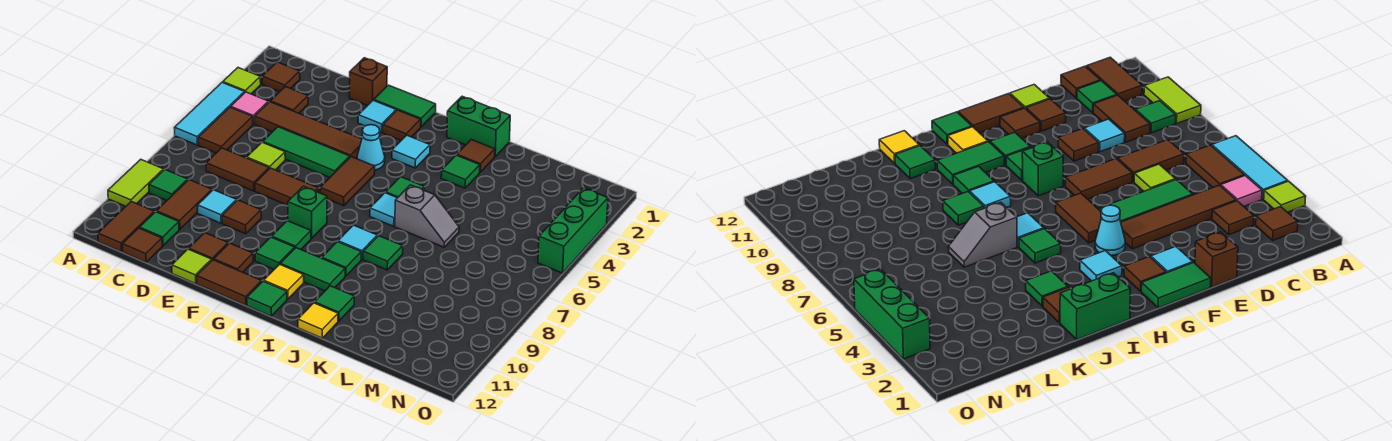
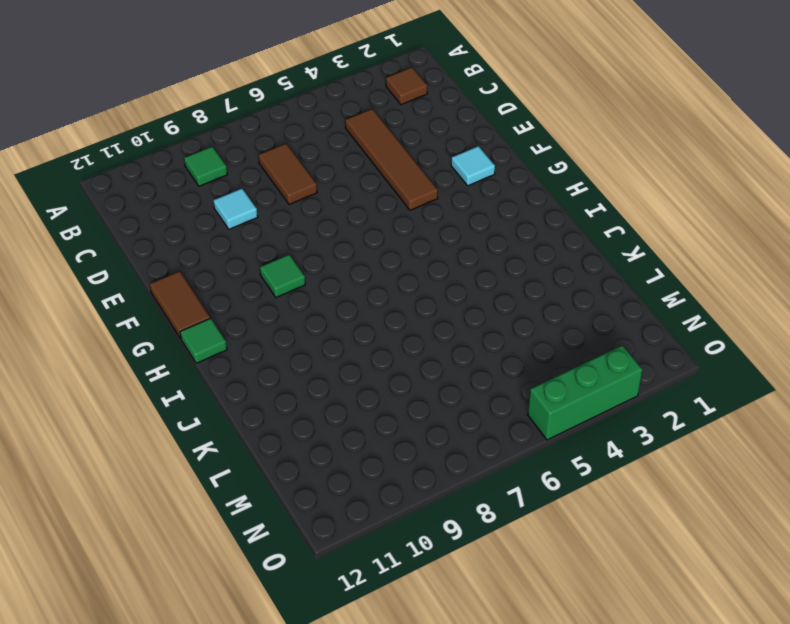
none -> lime 1x1 tile [223,68,261,94]
none -> cyan 1x3 tile [174,82,245,145]
none -> lime 1x2 tile [108,159,164,206]
none -> pink 1x1 tile [231,92,269,124]

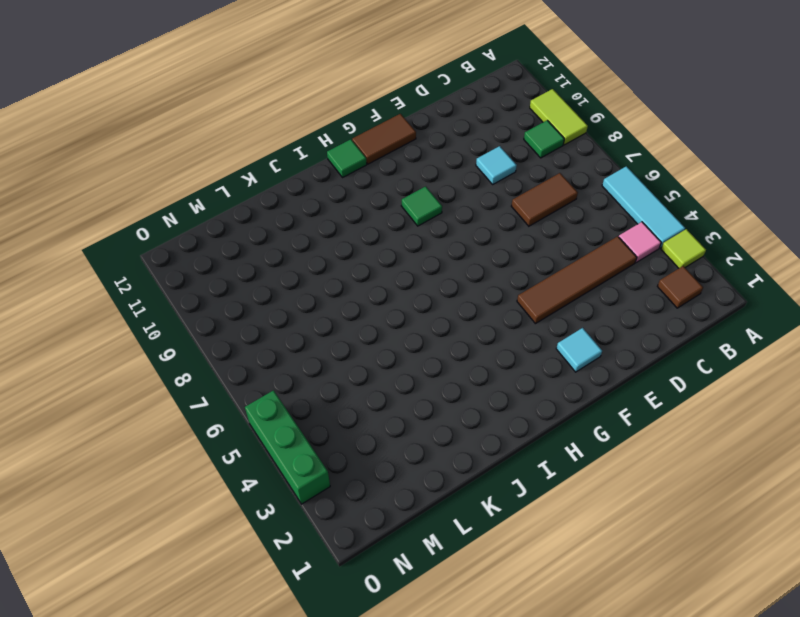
none -> brown 1x2 tile [198,107,253,153]
none -> brown 1x2 tile [98,201,154,252]
none -> brown 1x1 tile [270,87,308,113]
none -> brown 1x2 tile [156,180,212,229]

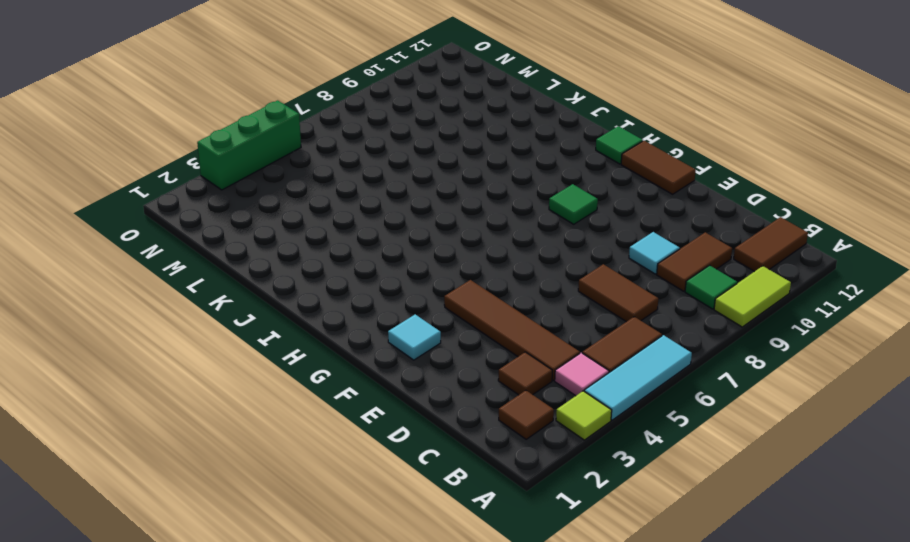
none -> green 1x1 tile [140,212,179,246]
none -> brown 1x1 tile [122,228,162,262]
none -> green 1x3 tile [263,127,350,177]
none -> lime 1x1 tile [247,142,285,170]

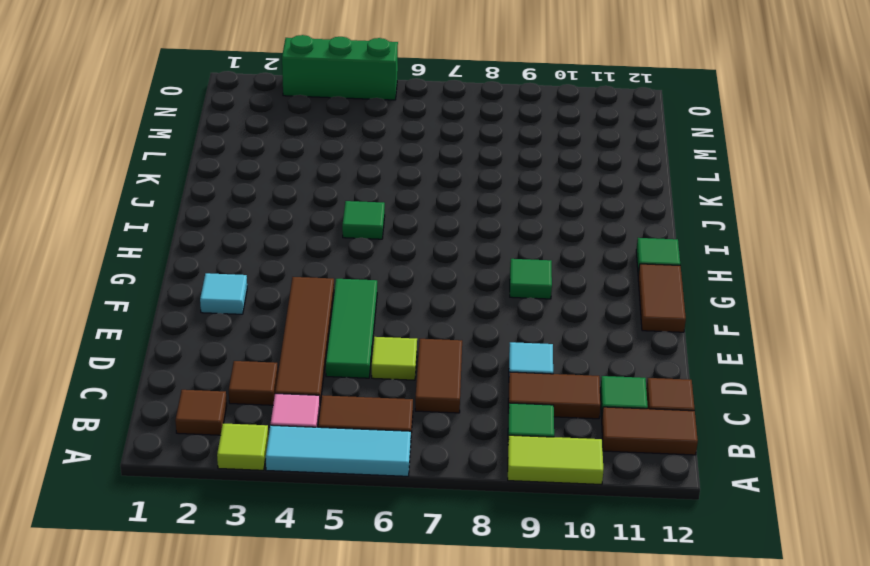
none -> brown 1x1 brick [350,58,387,106]
none -> brown 1x2 tile [255,168,318,205]
none -> brown 1x1 tile [222,200,261,234]
none -> brown 1x1 tile [189,233,228,260]

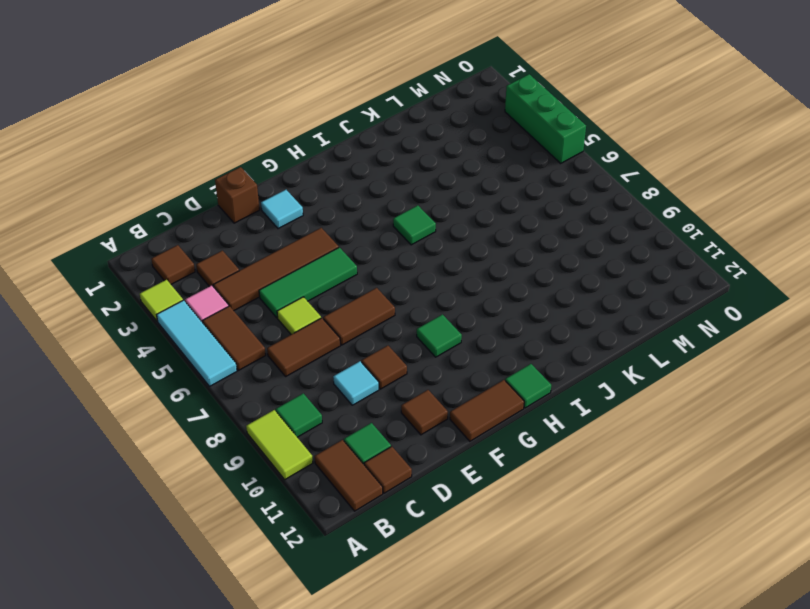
none -> brown 1x2 tile [156,180,212,229]
none -> lime 1x1 tile [172,249,212,284]
none -> green 1x2 tile [374,85,436,127]
none -> brown 1x1 tile [214,243,253,272]

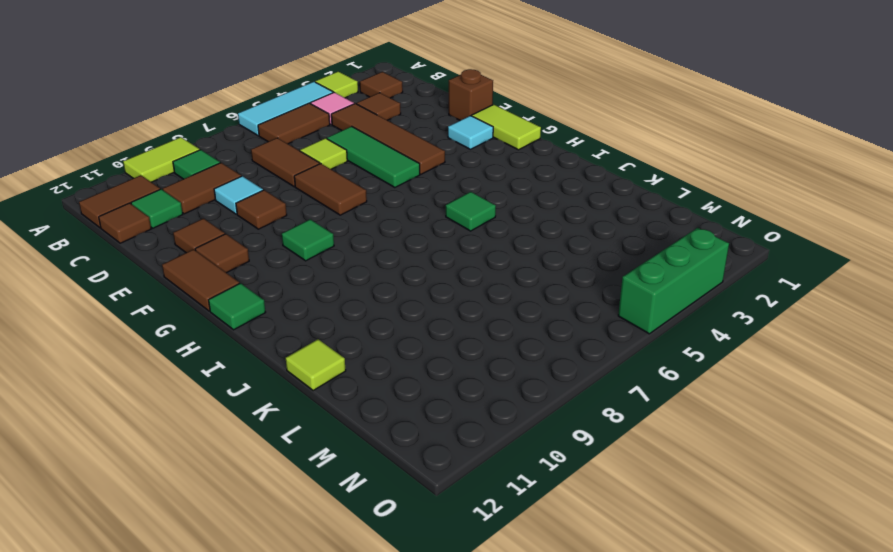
lime 1x2 tile [472,105,541,150] -> green 1x2 tile [374,85,436,127]
lime 1x1 tile [286,339,346,391] -> lime 1x1 tile moved to [172,249,212,284]
none -> brown 1x1 tile [383,110,421,140]
none -> cyan 1x1 cone [357,125,385,170]
none -> brown 1x2 tile [320,157,375,206]
none -> green 1x1 brick [288,186,327,238]

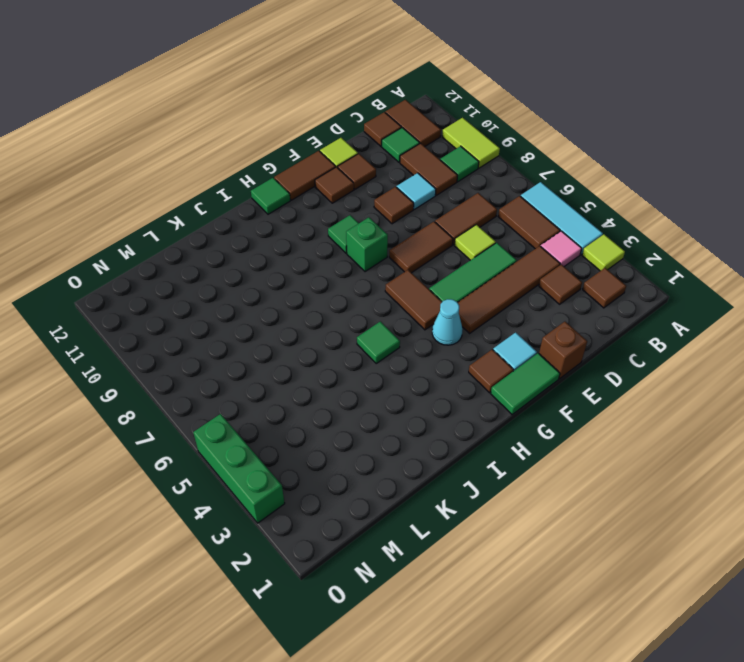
none -> green 1x1 tile [255,237,295,269]
none -> cyan 1x1 tile [392,135,430,168]
none -> green 1x2 tile [280,248,345,291]
none -> yellow 1x1 tile [264,264,304,299]

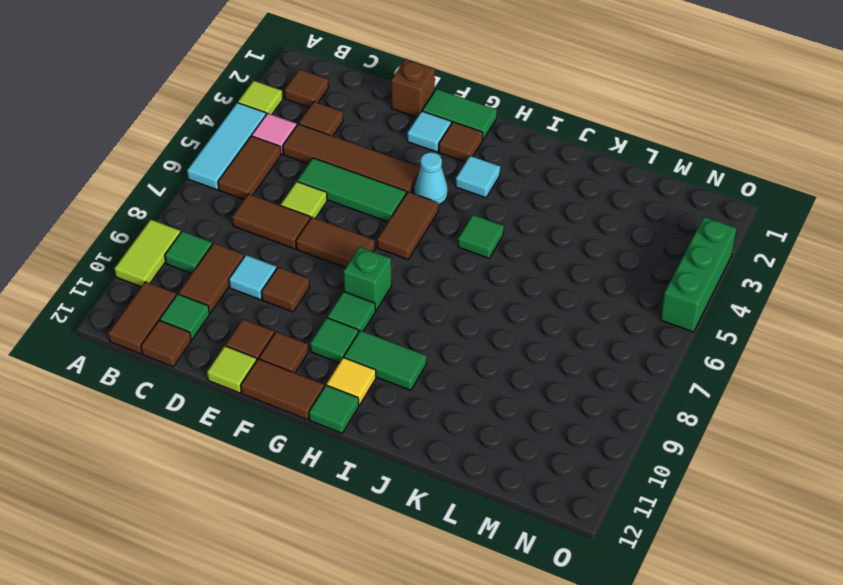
none -> green 1x2 brick [447,96,510,156]
none -> cyan 1x1 tile [370,193,397,226]
none -> cyan 1x1 tile [338,225,377,259]
none -> green 1x1 tile [322,242,361,276]

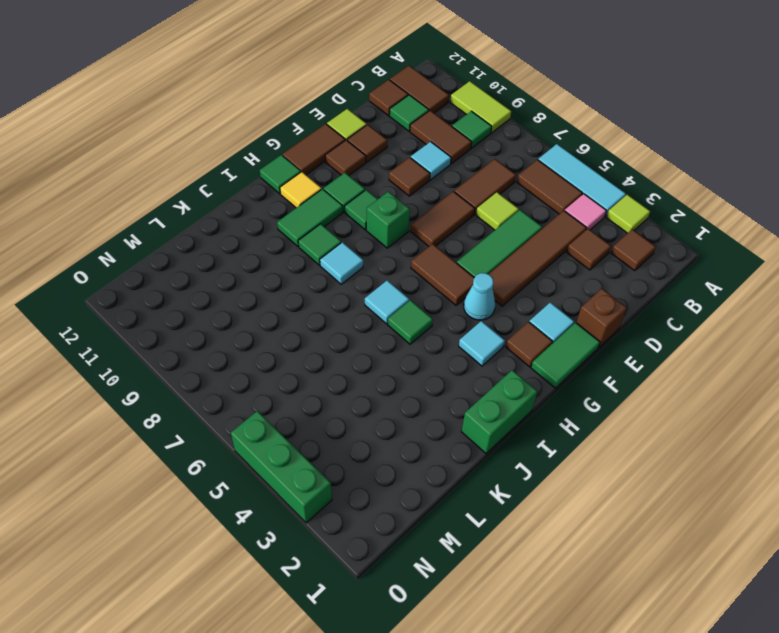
none -> brown 1x1 tile [457,140,495,172]
none -> green 1x1 tile [441,155,480,188]
none -> grey 1x2 slope [395,185,459,247]
none -> green 1x1 tile [363,236,403,270]

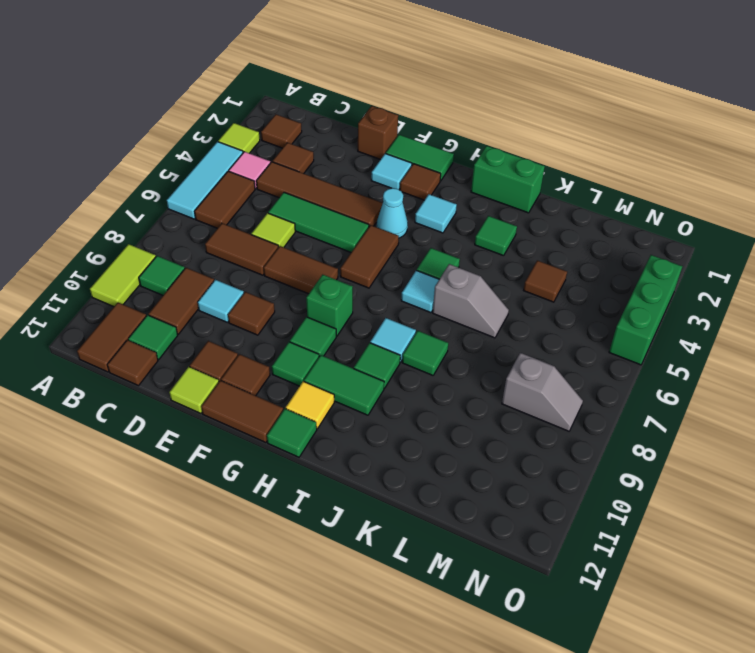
brown 1x1 tile [524,260,567,302] -> brown 1x1 tile moved to [457,140,495,172]
grey 1x2 slope [502,353,583,431] -> none
none -> green 1x1 tile [315,286,354,321]
none -> yellow 1x1 tile [298,303,338,338]

